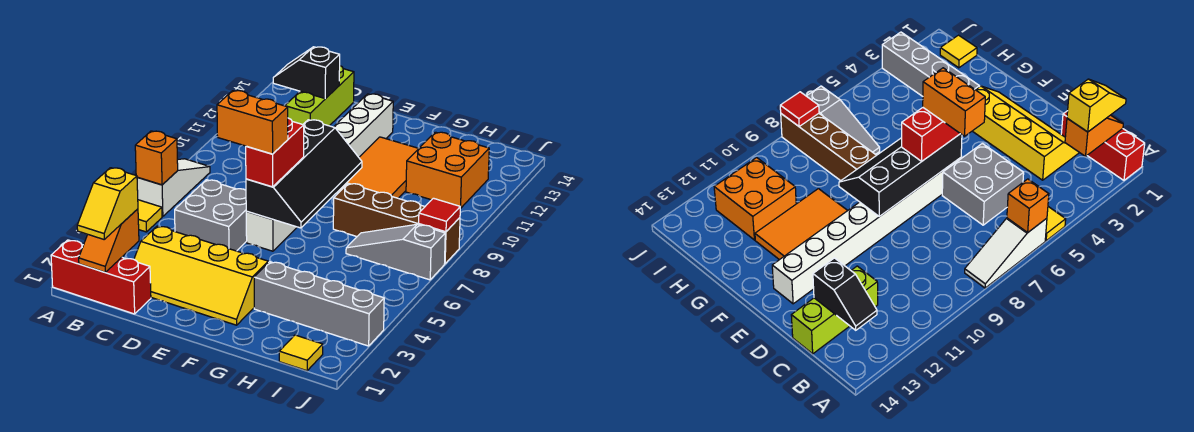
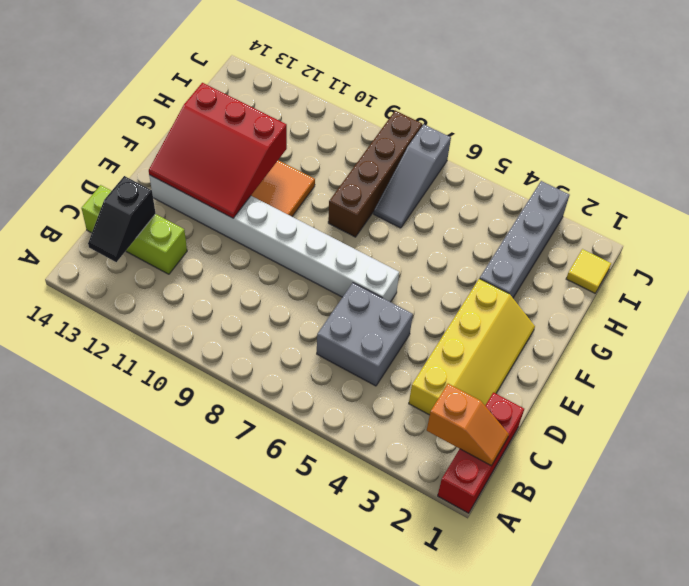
red 3x3 slope [149,83,287,218] -> none
none -> yellow 1x1 tile [138,200,162,232]
none -> white 1x3 slope [137,159,210,217]
none -> orange 2x2 brick [406,132,489,208]

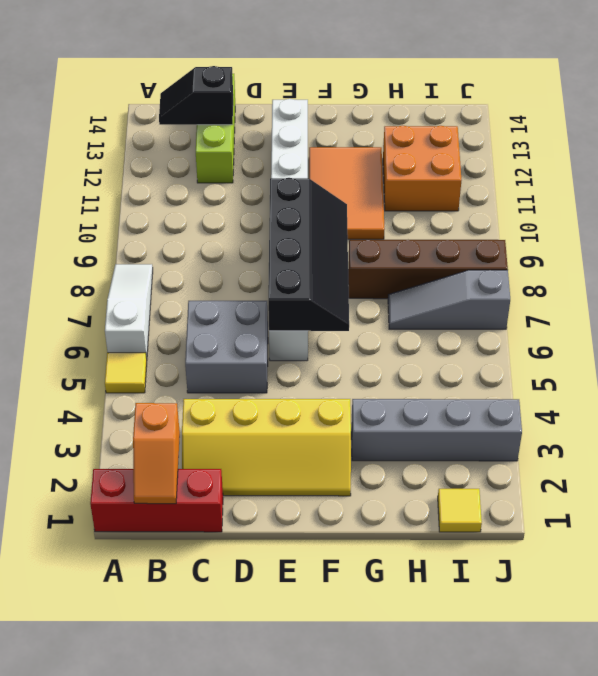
none -> orange 1x1 brick [135,131,178,185]
none -> red 1x1 tile [419,198,460,232]
none -> yellow 1x2 slope [77,168,138,239]

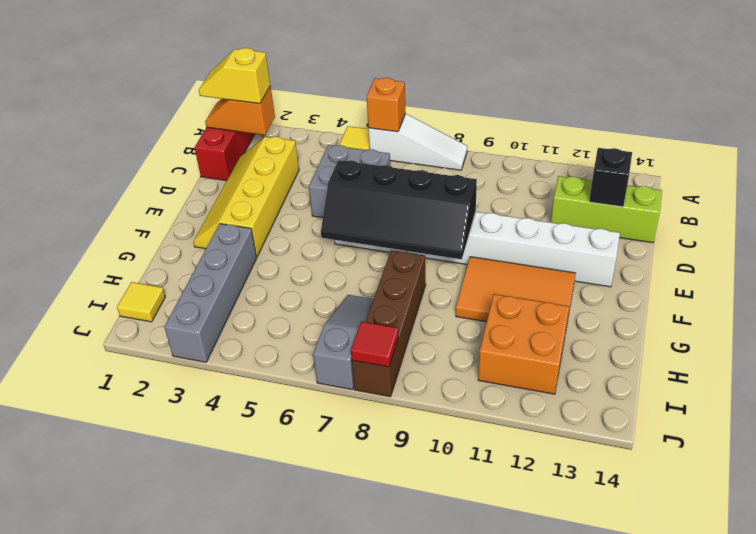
none -> red 1x2 brick [246,118,304,187]
none -> orange 1x2 brick [217,91,288,154]

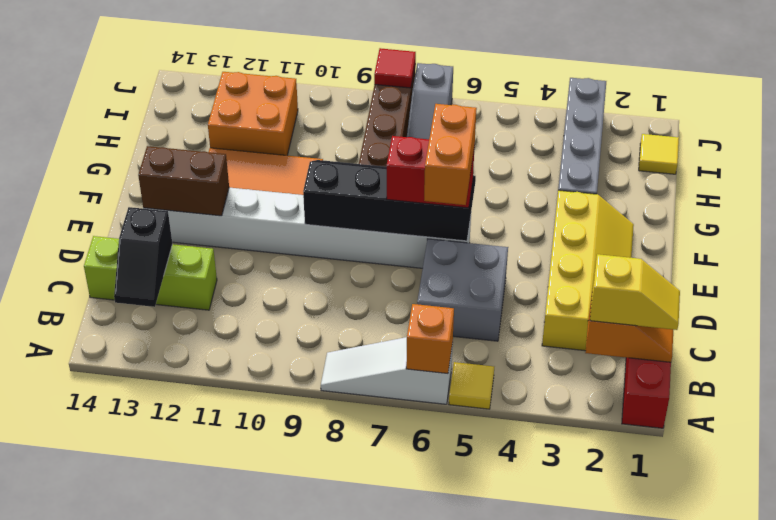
brown 1x2 brick [138,146,229,216] -> none

